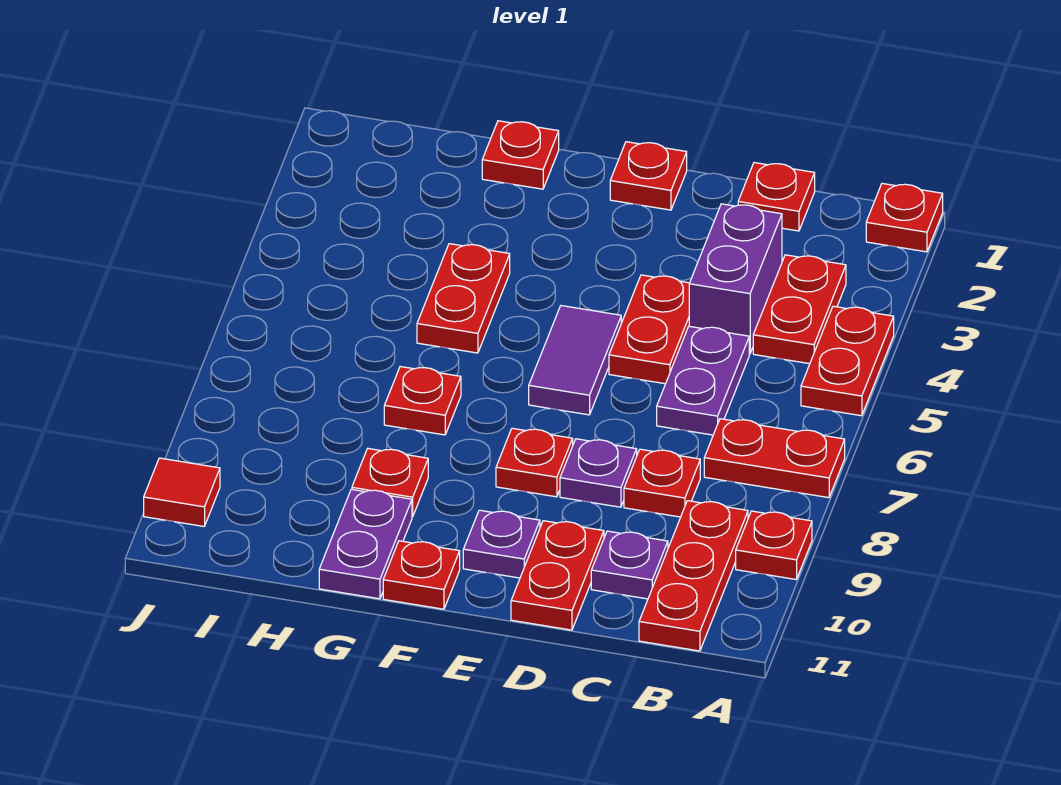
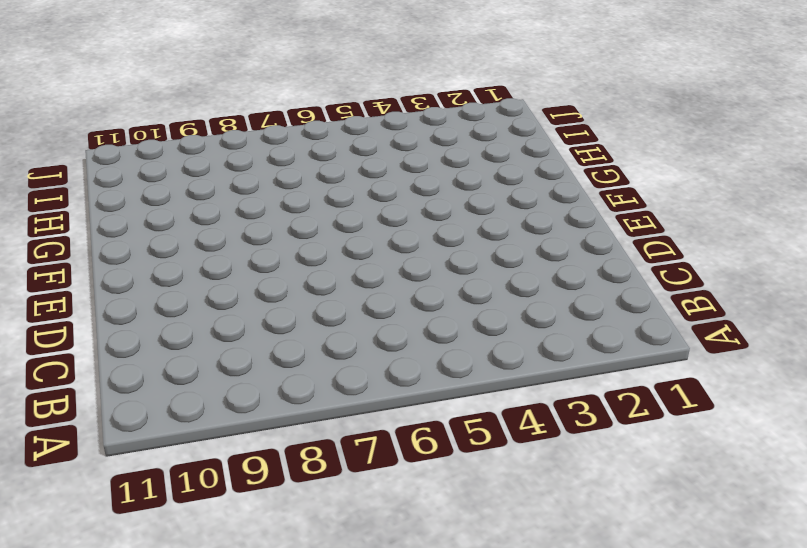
none -> red 1x1 plate [866,183,943,252]
none -> red 1x2 plate [801,306,894,416]
none -> red 1x2 plate [704,419,845,498]

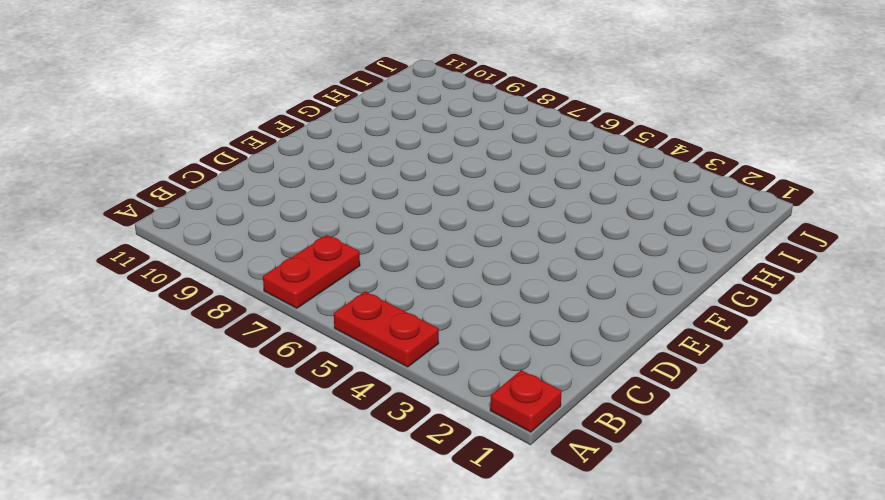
none -> red 1x1 plate [736,511,812,579]
none -> red 1x2 plate [753,255,846,364]
none -> red 1x3 plate [639,501,748,651]

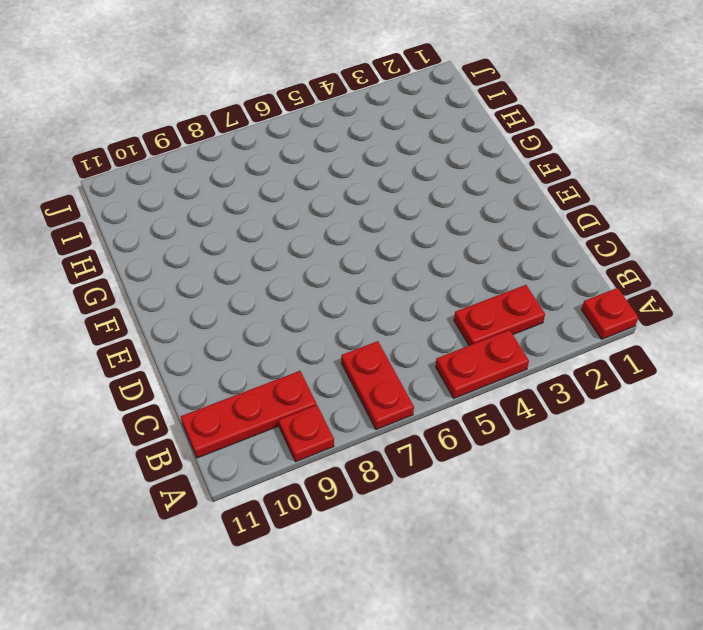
none -> red 1x1 plate [738,163,815,231]
none -> purple 1x2 brick [689,204,782,354]
none -> purple 1x2 plate [657,326,749,435]

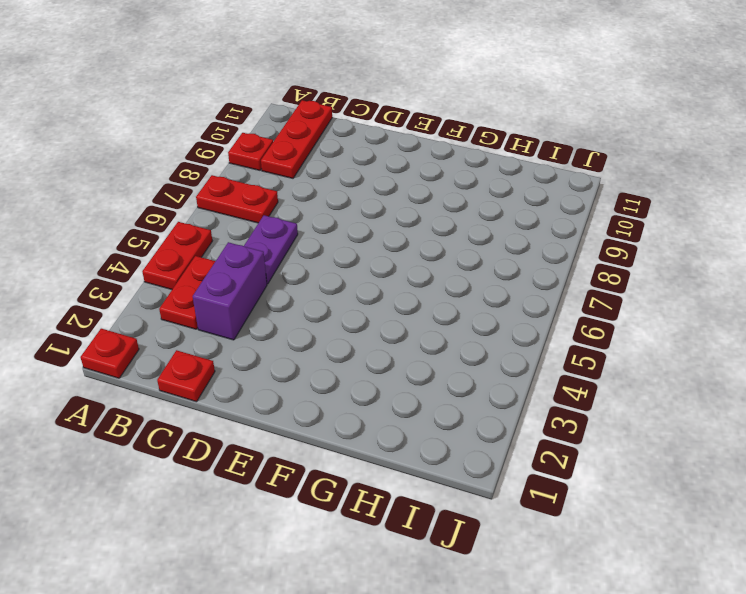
none -> red 1x1 plate [624,449,700,517]
none -> purple 1x1 plate [591,531,668,599]
none -> red 1x2 plate [609,275,689,384]

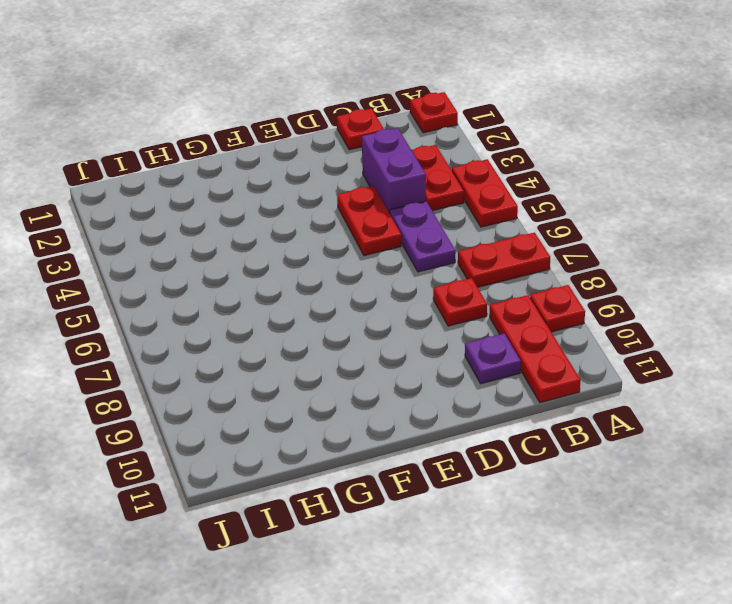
none -> purple 1x1 plate [560,439,637,507]
none -> red 1x2 plate [511,521,604,630]
none -> red 1x1 plate [610,142,687,210]

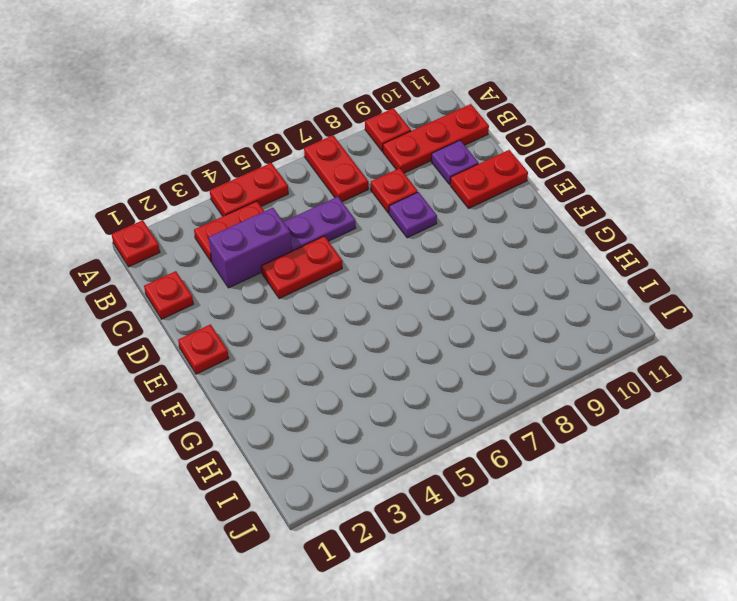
none -> purple 1x2 tile [529,306,621,415]
none -> red 1x1 plate [496,428,573,497]
none -> purple 1x1 plate [463,510,540,578]

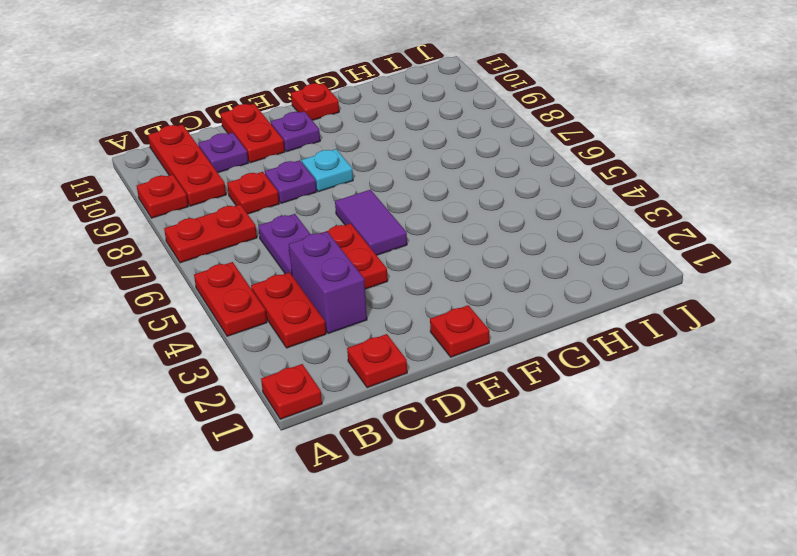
cyan 1x1 plate [302,149,353,192] -> red 1x1 plate [496,428,573,497]
none -> red 1x1 plate [482,121,559,189]
none -> red 1x2 plate [417,244,510,353]
none -> red 1x1 plate [384,367,461,435]

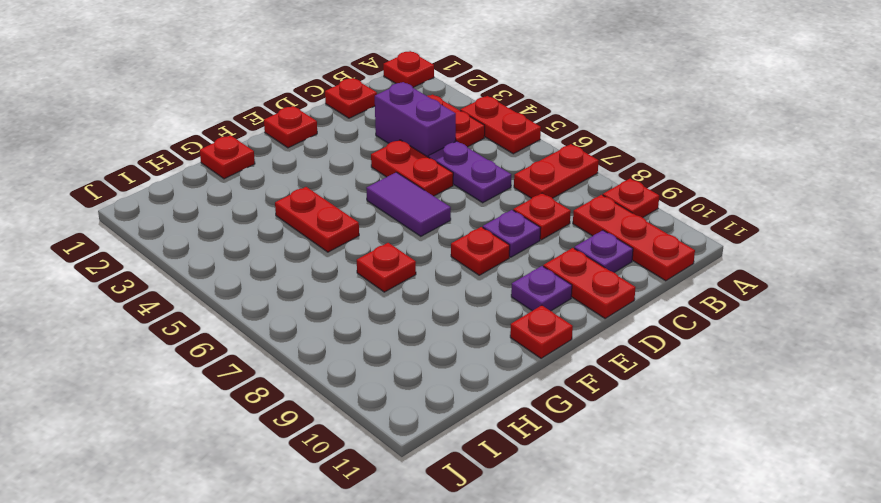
none -> red 1x1 plate [352,449,428,517]
none -> purple 1x2 plate [319,489,412,599]
none -> red 1x1 tile [144,458,220,526]

